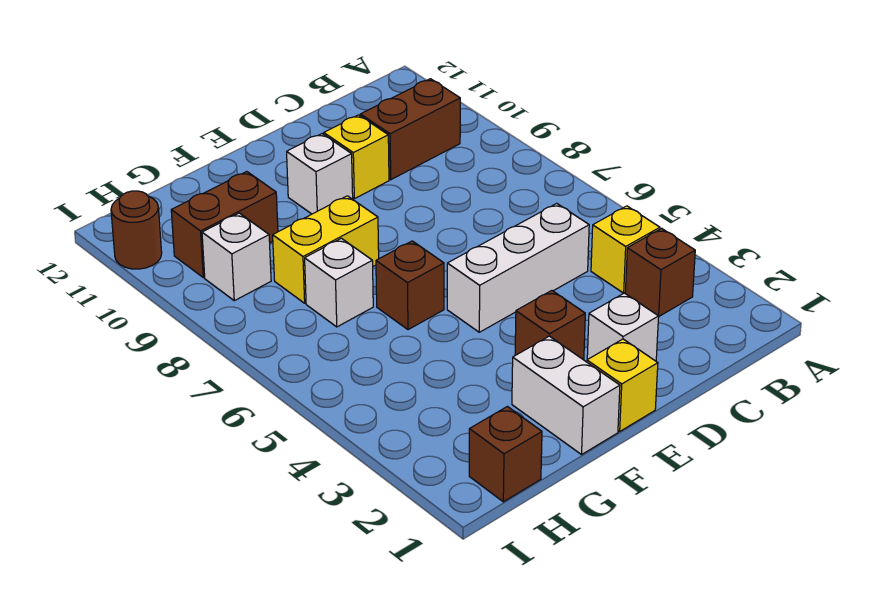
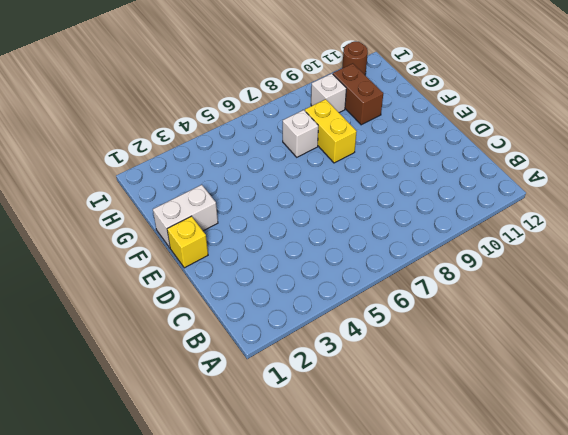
none -> brown 1x1 brick [625,228,695,316]
none -> yellow 1x1 brick [591,206,660,293]
none -> brown 1x2 brick [360,79,460,180]

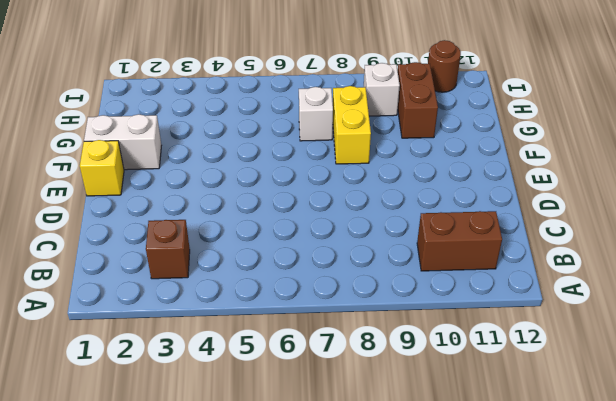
brown 1x2 brick [417,211,502,271] -> brown 1x2 brick turned to [360,79,460,180]
none -> yellow 1x1 brick [591,206,660,293]
none -> white 1x3 brick [447,203,589,332]
none -> white 1x1 brick [587,293,659,361]

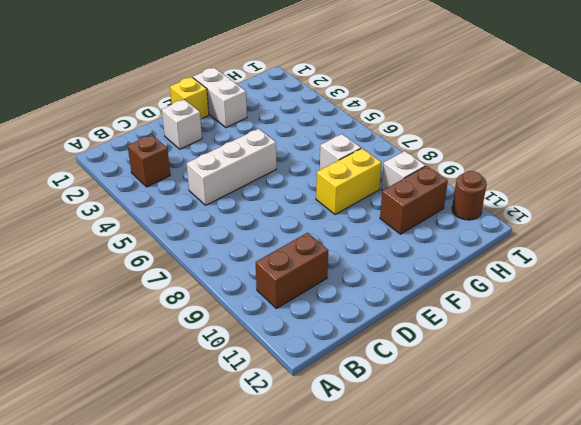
none -> yellow 1x1 brick [591,206,660,293]
none -> yellow 1x1 brick [324,115,389,199]
none -> brown 1x1 brick [515,291,585,360]

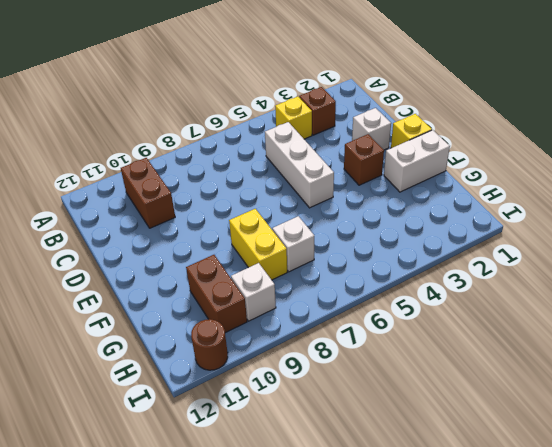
none -> yellow 1x1 brick [324,115,389,199]
none -> white 1x1 brick [287,134,353,214]
none -> brown 1x1 brick [376,241,444,330]

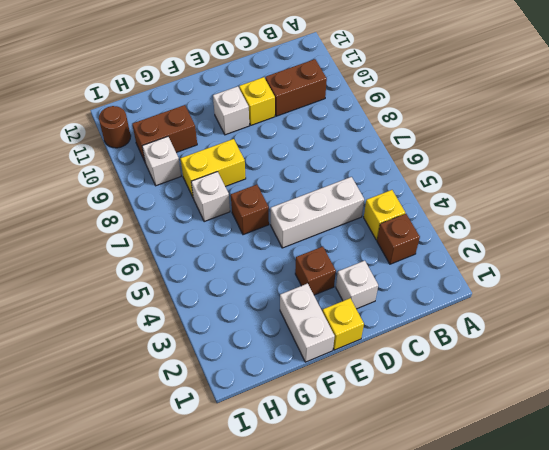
none -> brown 1x1 brick [469,407,542,502]

